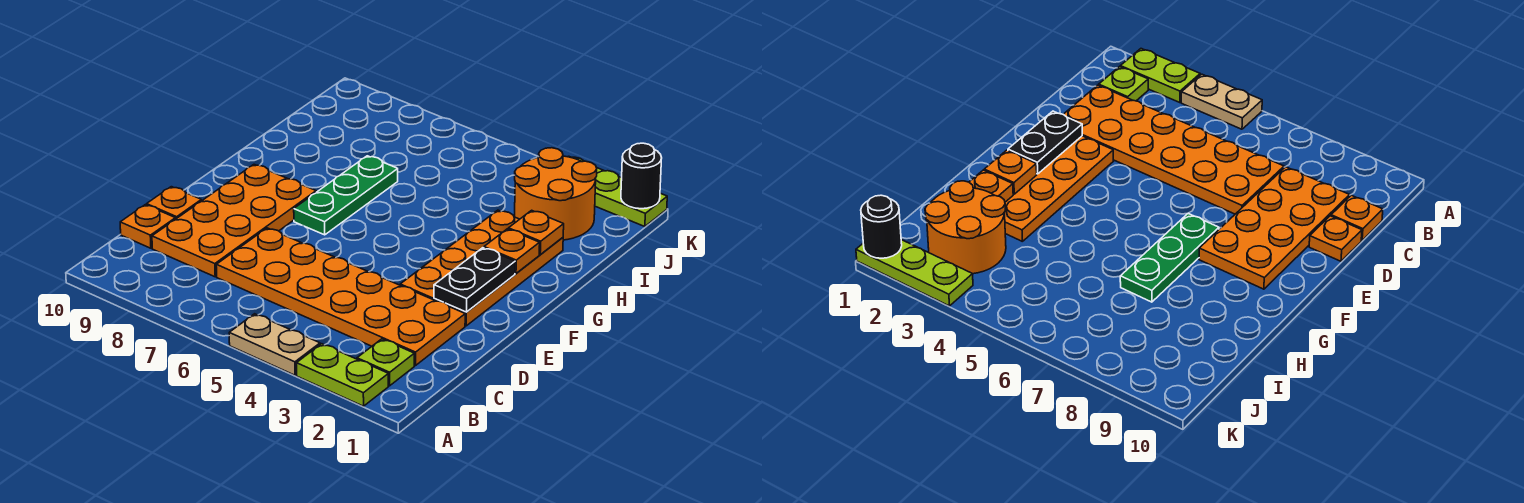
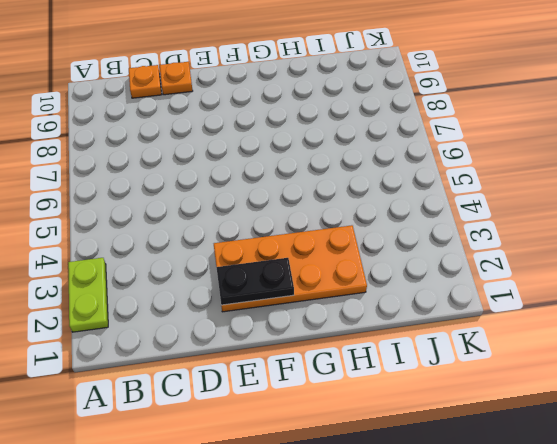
none -> tan 1x2 plate [229,314,320,375]
none -> lime 1x1 plate [357,339,414,386]
none -> orange 2x6 plate [216,228,465,366]

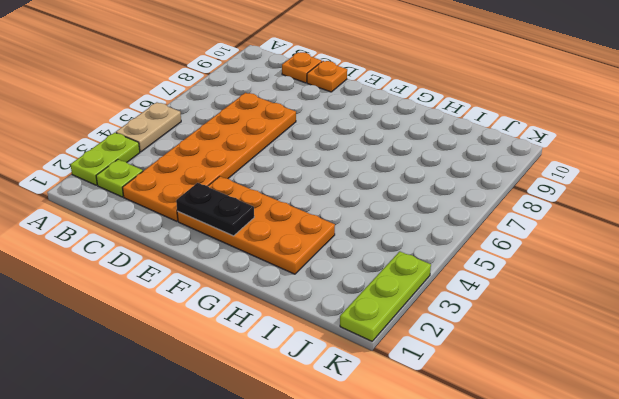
none -> orange 2x4 plate [152,165,316,277]
none -> green 1x3 plate [294,156,398,235]
none -> orange 2x2 round brick [515,148,597,240]

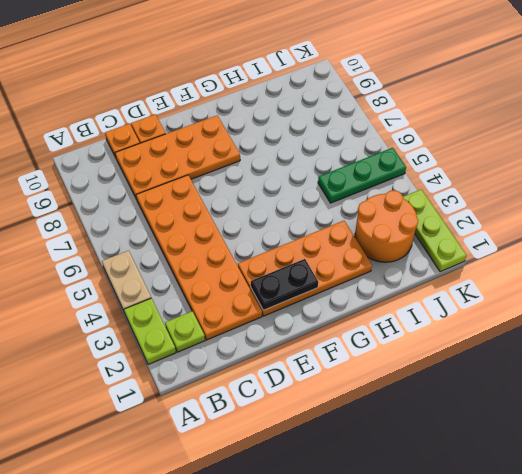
green 1x3 plate [318,148,406,203] -> green 1x3 plate moved to [294,156,398,235]
none -> orange 1x1 plate [484,229,540,273]
none -> orange 1x1 plate [508,210,564,255]
none -> black 1x1 round brick [621,143,662,209]

